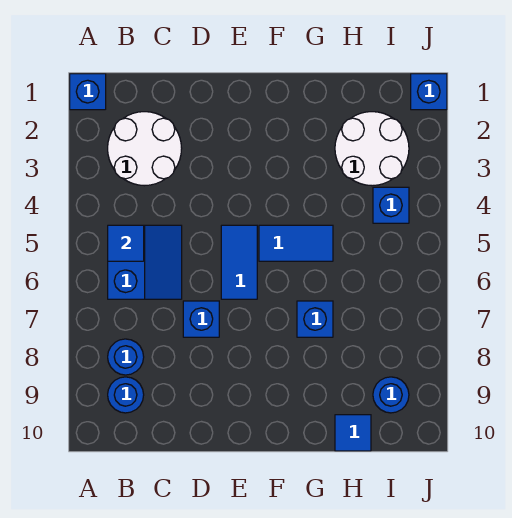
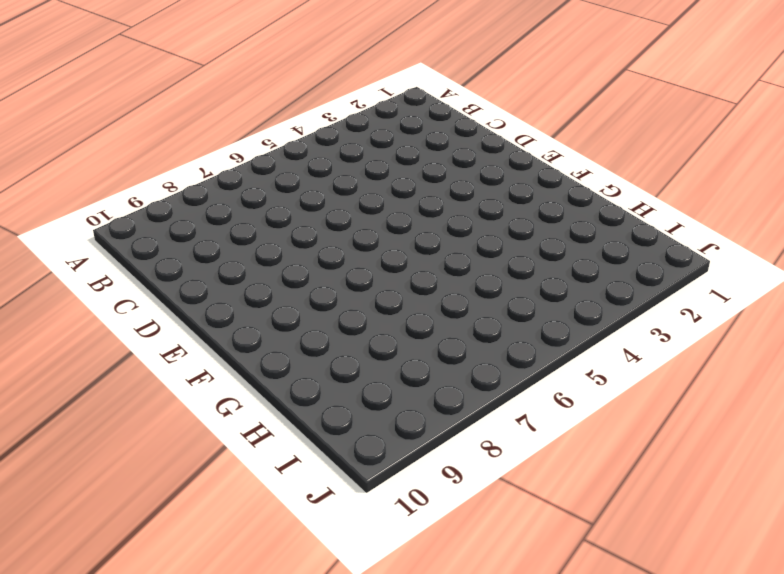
none -> blue 1x1 brick [70,74,106,110]
none -> white 2x2 round brick [108,112,182,186]
none -> blue 2x2 slope [108,225,182,299]

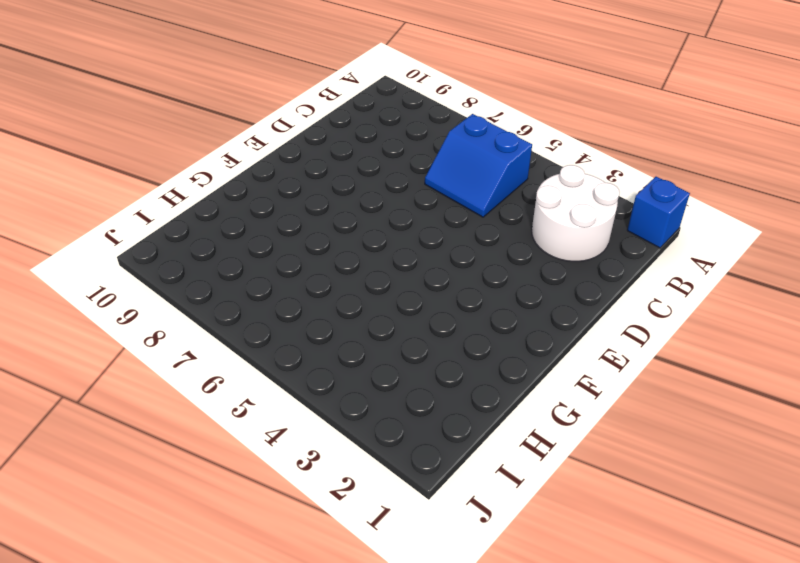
none -> blue 1x1 round brick [108,339,144,375]
none -> blue 1x1 round brick [108,377,144,413]
none -> blue 1x1 brick [183,301,219,337]

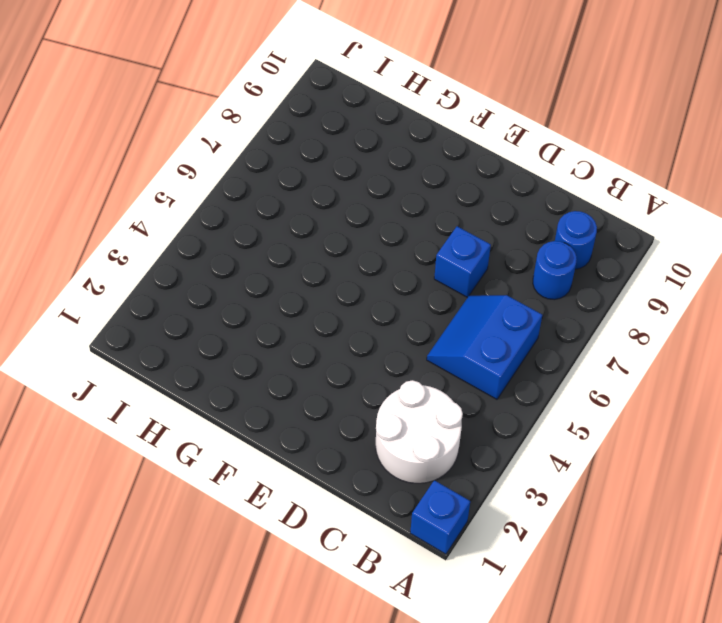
none -> blue 1x2 tile [221,225,257,299]
none -> blue 1x2 tile [259,225,333,261]
none -> blue 1x1 brick [297,301,333,337]

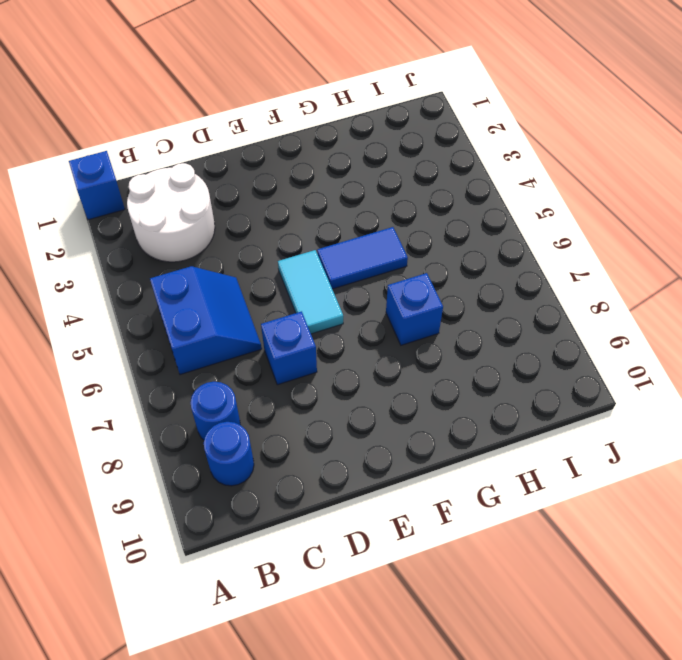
cyan 1x2 tile [278,250,343,334] -> blue 1x2 tile [221,225,257,299]
none -> white 2x2 round brick [335,112,409,186]
none -> blue 1x1 tile [335,415,371,451]
none -> blue 1x1 brick [373,187,409,223]

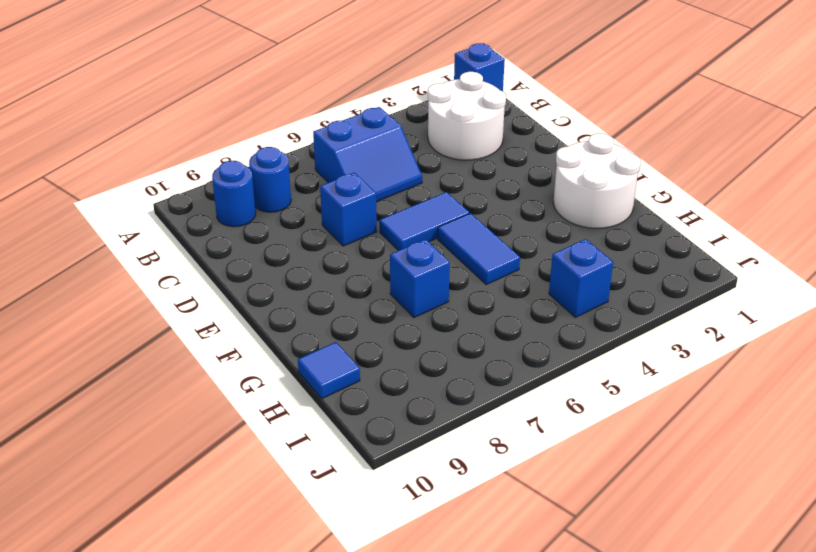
white 2x2 round brick [553,133,641,228] -> white 2x2 round brick moved to [335,112,409,186]
none -> blue 1x1 round brick [373,377,409,413]
none -> blue 1x1 brick [411,74,447,110]
none -> blue 1x1 tile [108,225,144,261]

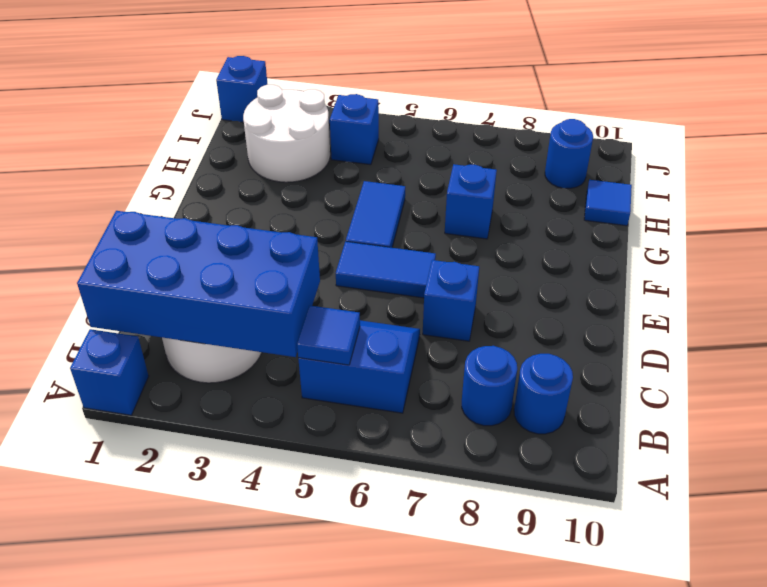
blue 2x4 brick [77,211,320,357] -> none

